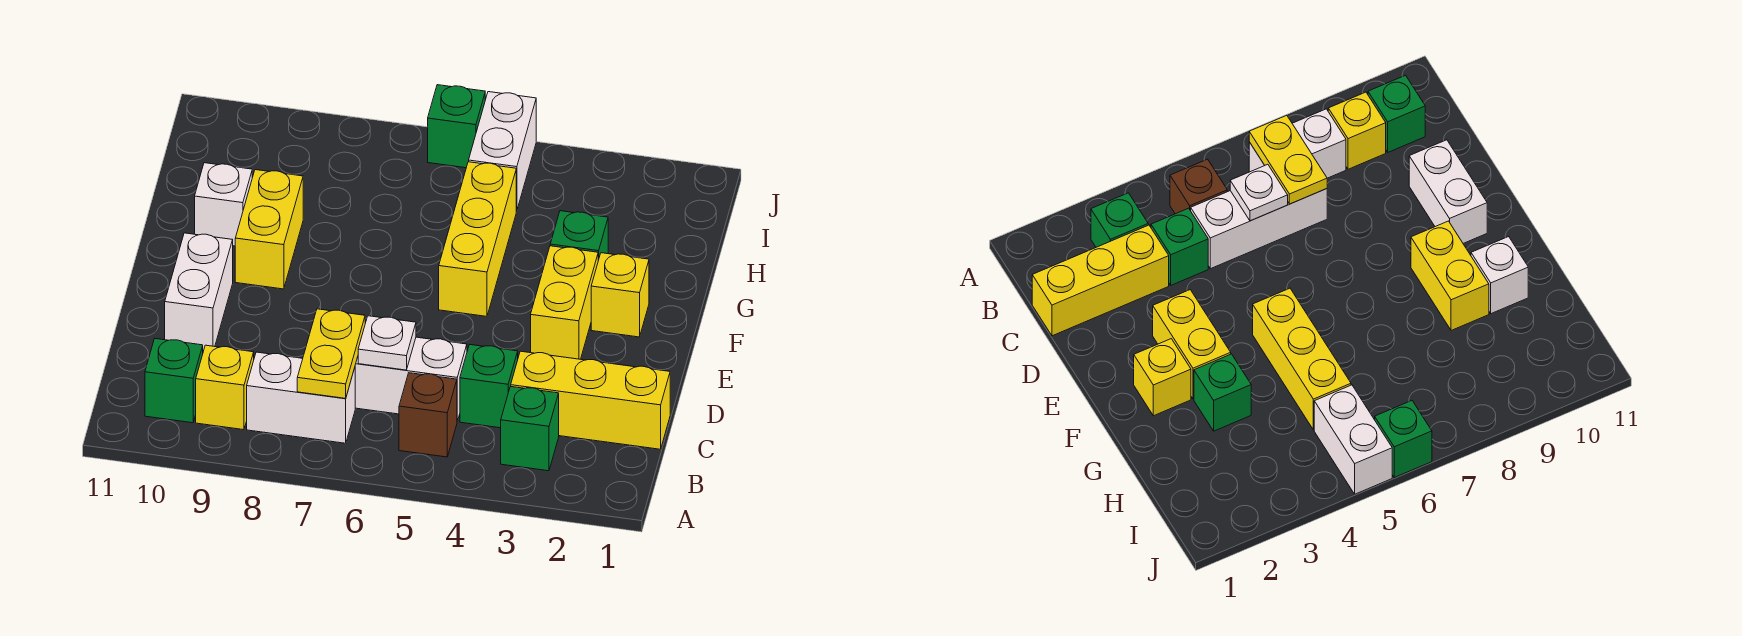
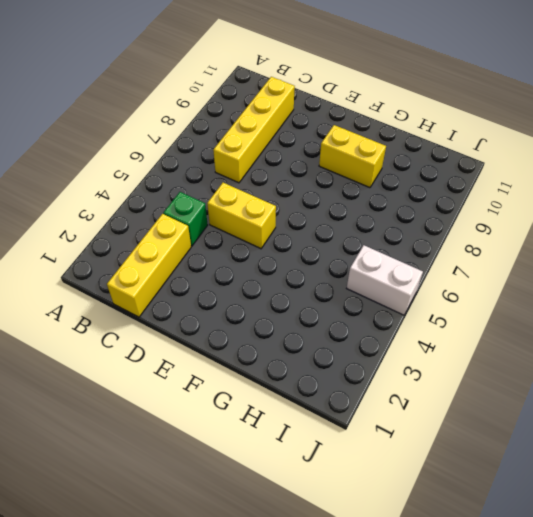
yellow 1x4 brick [213,77,295,183] -> white 1x3 brick [355,337,467,421]
yellow 1x2 brick [207,183,276,249] -> yellow 1x2 brick moved to [531,246,598,359]
none -> green 1x1 brick [501,386,559,471]
none -> brown 1x1 brick [399,373,457,457]
none -> white 1x2 brick [247,352,355,443]

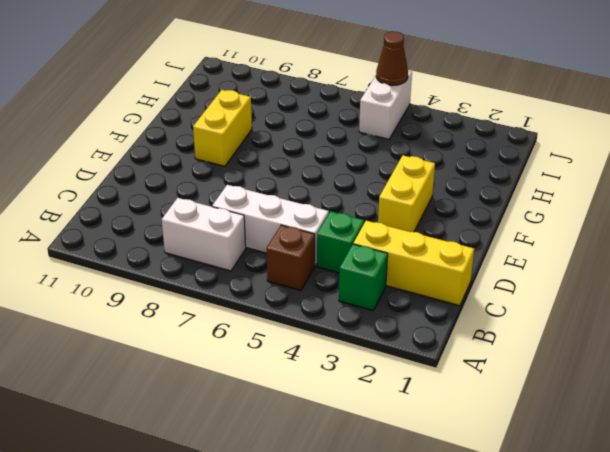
brown 1x1 cone [376,31,408,86] -> none
none -> yellow 1x1 brick [196,345,254,430]
none -> green 1x1 brick [145,339,203,423]
none -> white 1x2 brick [165,233,233,351]

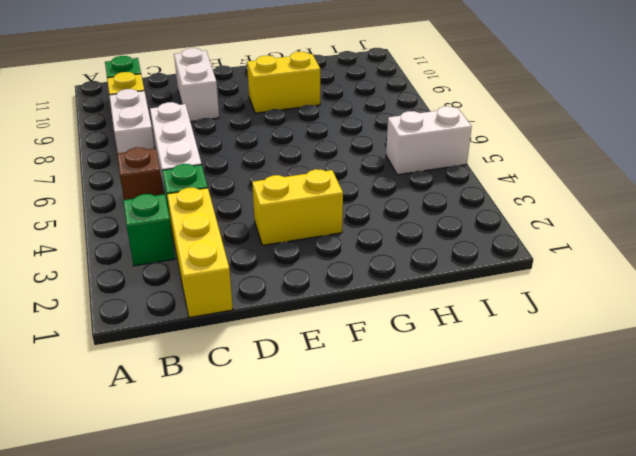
white 1x2 brick [174,48,219,122] -> white 1x2 brick turned to [165,233,233,351]
none -> yellow 1x1 brick [591,253,649,337]
none -> yellow 1x3 brick [439,162,516,316]
none -> green 1x1 brick [550,211,608,260]

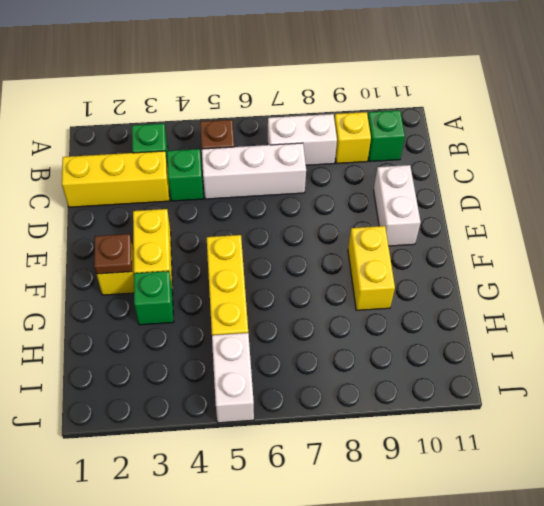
brown 1x1 plate [94,234,132,274] -> none
none -> white 1x1 brick [195,163,252,246]
none -> green 1x1 brick [428,85,485,168]
none -> yellow 1x2 plate [297,309,365,398]

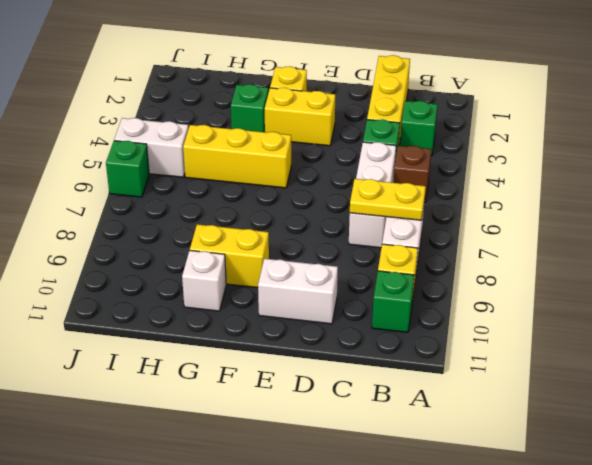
none -> white 1x1 plate [358,316,416,370]

